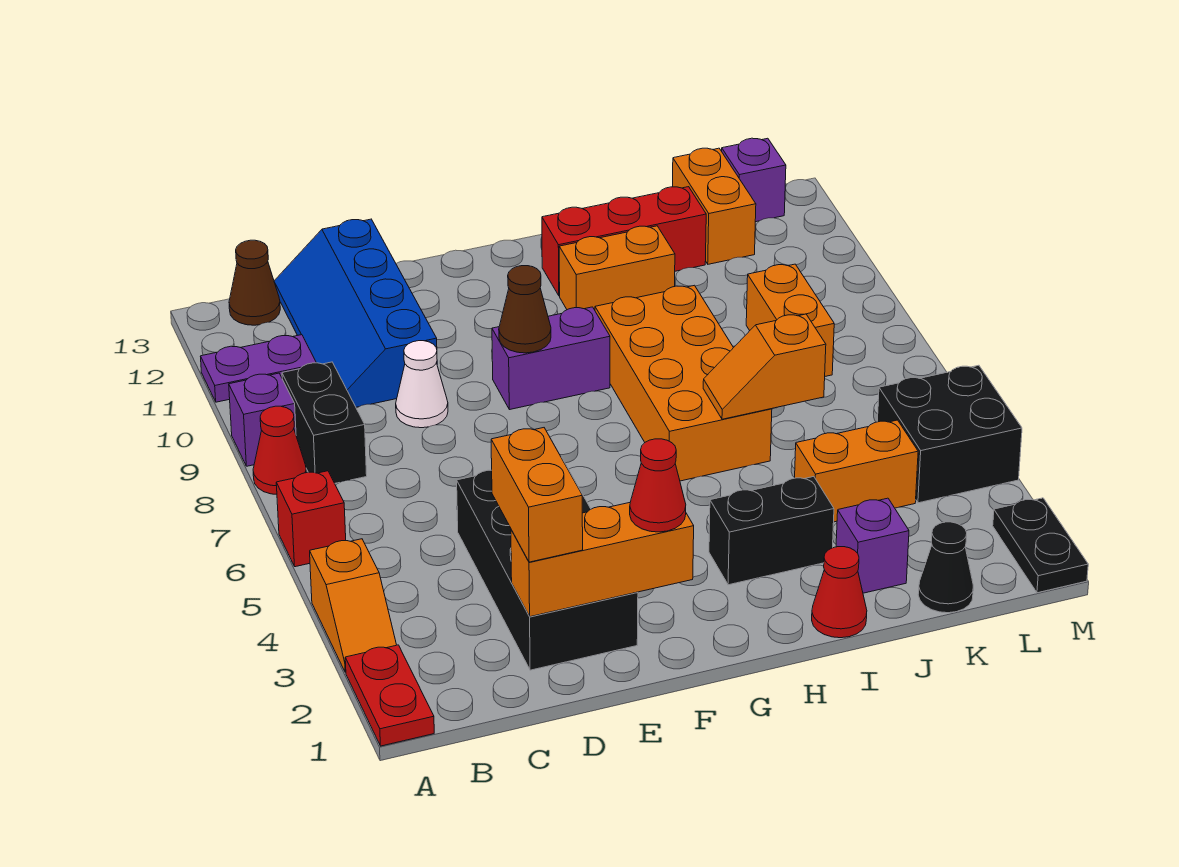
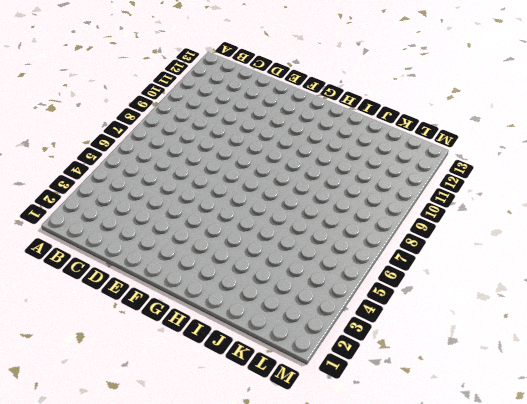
none -> red 1x2 plate [345,645,434,746]
none -> orange 1x2 slope [310,539,396,672]
none -> red 1x1 brick [276,471,346,567]
none -> red 1x1 cone [253,406,306,494]

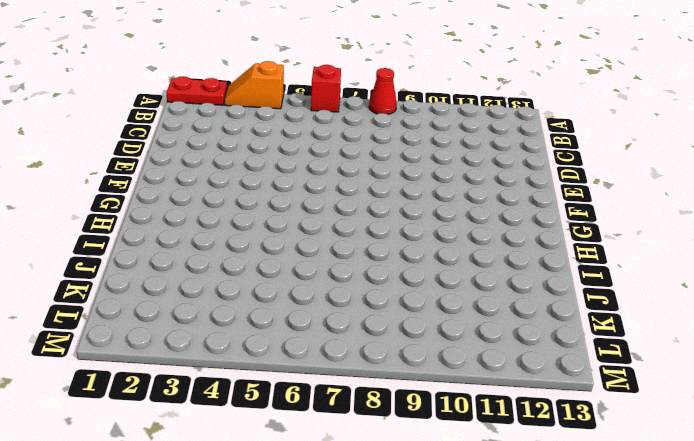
none -> purple 1x1 brick [229,373,296,466]
none -> purple 1x2 plate [201,335,316,402]
none -> black 1x2 brick [282,362,367,483]
none -> brown 1x1 cone [229,240,280,325]

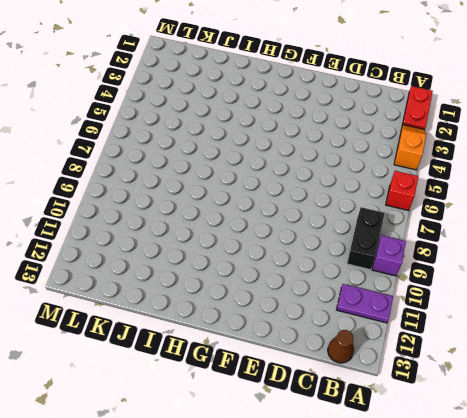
none -> red 1x1 cone [253,406,306,494]
none -> blue 2x4 slope [274,219,437,407]
none -> black 2x4 brick [457,457,638,670]
none -> white 1x1 cone [396,341,448,428]

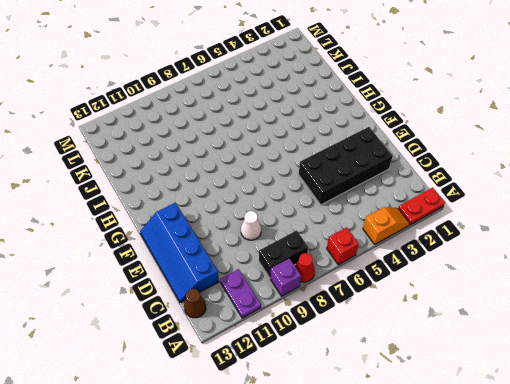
blue 2x4 slope [140,203,219,303] -> blue 2x4 slope turned to [274,219,437,407]
none -> purple 1x2 brick [492,307,610,410]
none -> black 1x2 brick [709,477,834,585]
none -> orange 2x4 brick [595,285,772,481]
none -> orange 1x2 brick [559,226,675,310]

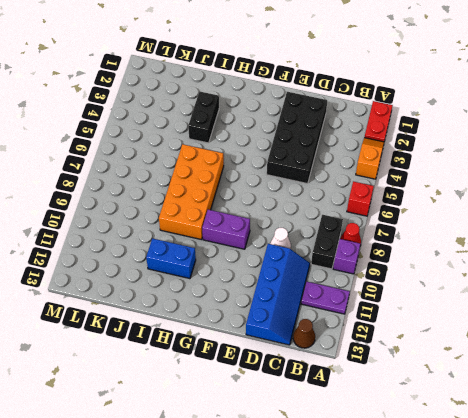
blue 1x2 brick [146,238,196,279] -> orange 1x2 brick [559,226,675,310]
black 1x2 brick [188,91,219,143] -> black 1x2 brick turned to [709,477,834,585]
none -> red 1x3 brick [542,187,706,296]
none -> red 1x1 cone [812,547,867,638]
none -> purple 1x1 brick [836,498,909,593]
none -> orange 1x2 brick [795,420,918,522]

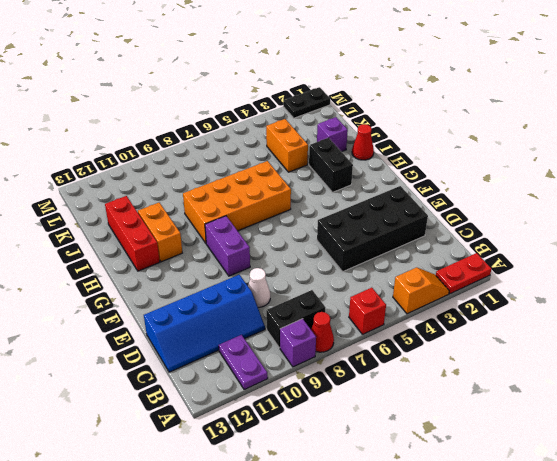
none -> brown 1x1 cone [229,240,280,325]
none -> black 1x1 cone [918,522,973,613]
none -> orange 1x2 brick [746,264,834,376]
none -> orange 1x2 brick [673,148,756,264]

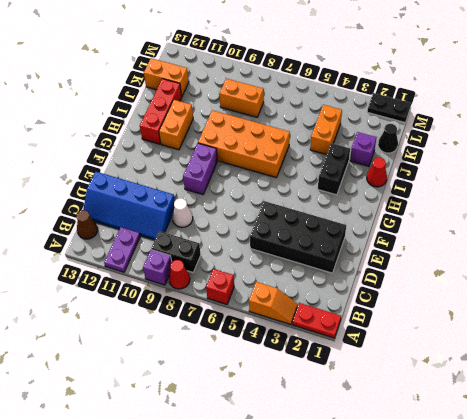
none -> black 2x2 brick [877,365,1022,503]
none -> purple 1x1 brick [722,138,786,222]
none -> orange 1x3 brick [511,503,694,617]
none -> brown 1x1 cone [499,266,551,353]

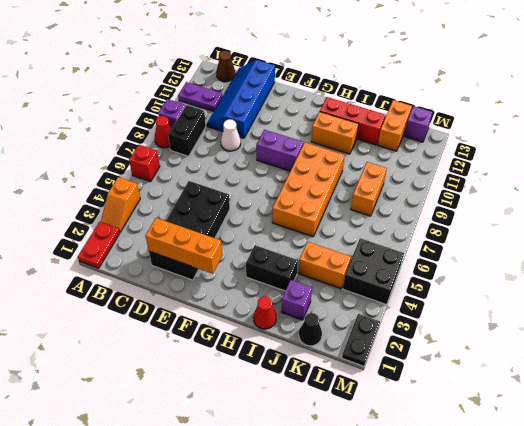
none -> brown 1x1 cone [499,266,551,353]
none -> orange 1x2 slope [703,314,826,419]
none -> orange 1x2 brick [491,428,583,562]
none -> red 1x1 cone [630,439,686,532]

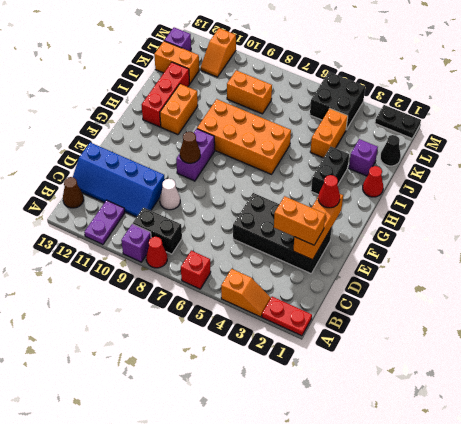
orange 1x2 slope [201,28,236,77] -> orange 1x2 slope moved to [703,314,826,419]

